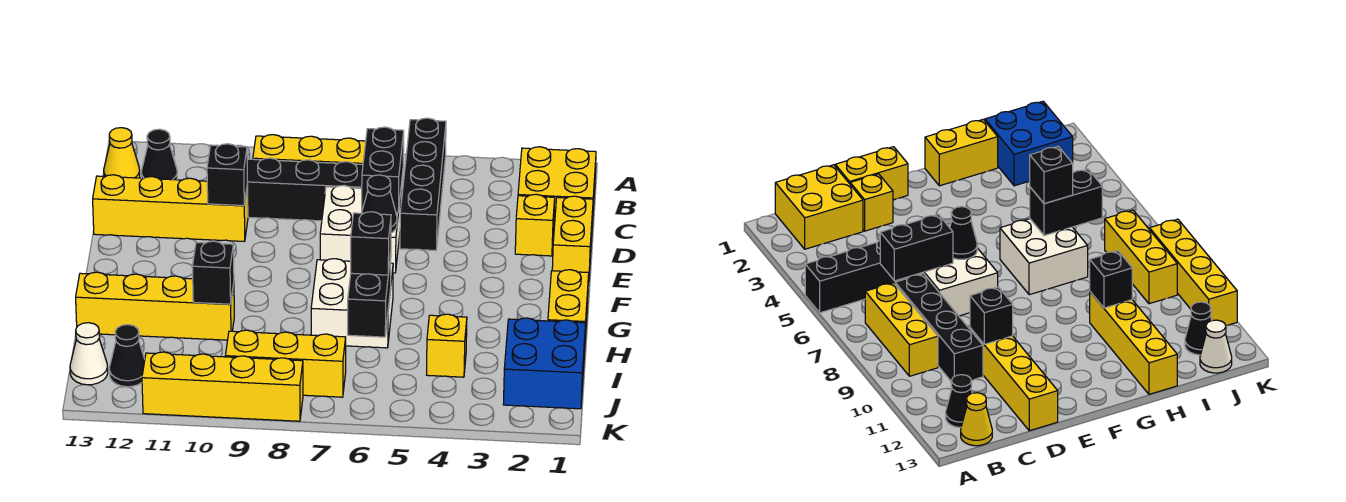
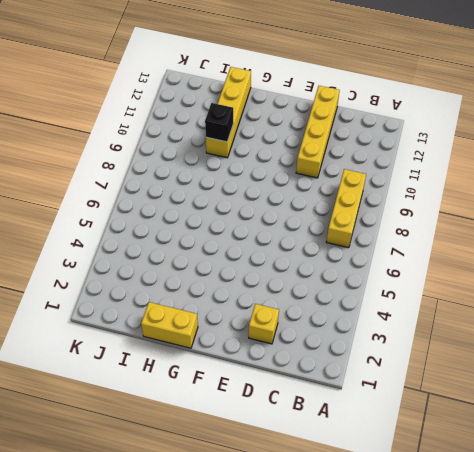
none -> black 1x4 brick [400,118,446,250]
none -> yellow 2x2 brick [518,147,596,226]
none -> black 1x1 cone [141,129,177,180]

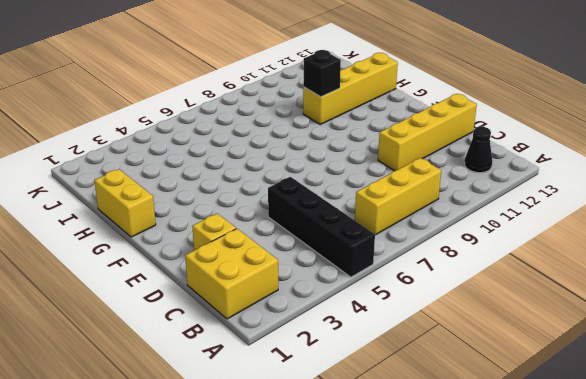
none -> yellow 1x1 cone [104,128,140,178]
none -> black 1x4 brick [247,158,363,221]
none -> yellow 1x2 brick [552,196,593,282]

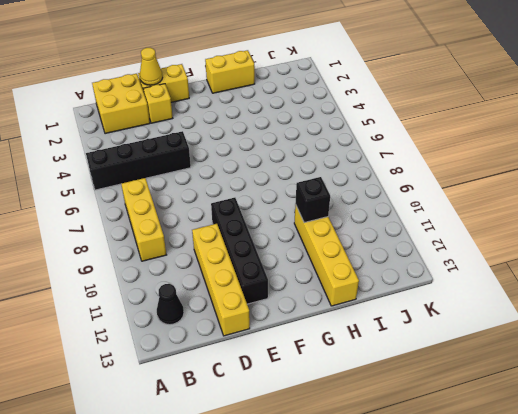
yellow 1x1 cone [140,48,163,85] -> yellow 1x1 cone moved to [104,128,140,178]
black 1x4 brick [211,198,268,304] -> black 1x4 brick moved to [247,158,363,221]
none -> white 2x2 brick [320,185,401,273]
none -> white 2x2 brick [311,259,393,348]
none -> blue 2x2 brick [503,318,586,409]

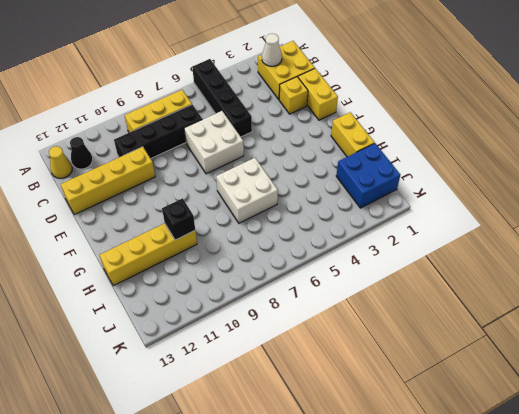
white 1x1 cone [262,33,282,66] -> white 1x1 cone moved to [70,323,108,385]
none -> yellow 1x1 brick [427,314,467,377]
none -> yellow 1x3 brick [225,330,346,397]
none -> black 1x1 cone [109,325,145,387]

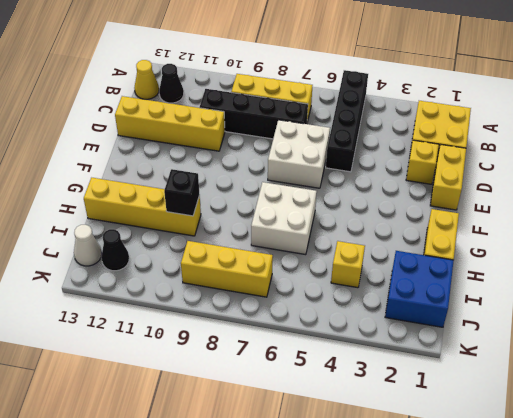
none -> yellow 1x4 brick [142,352,303,421]
none -> black 1x2 brick [362,127,404,213]
none -> black 1x1 brick [207,144,248,206]

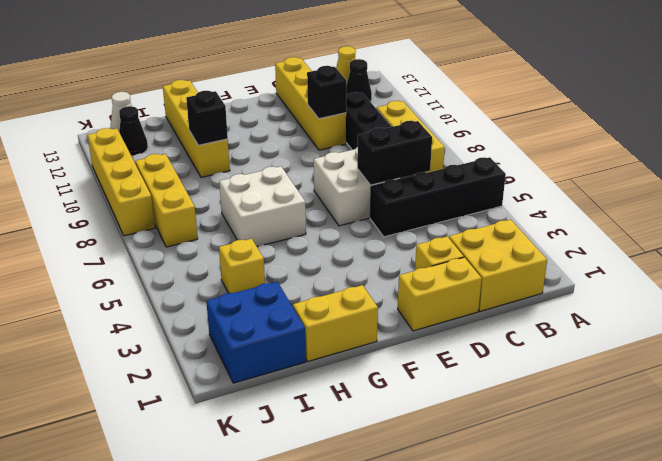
none -> black 1x1 cone [362,175,397,233]
none -> black 1x2 brick [348,255,391,337]
none -> black 1x1 brick [351,212,391,275]

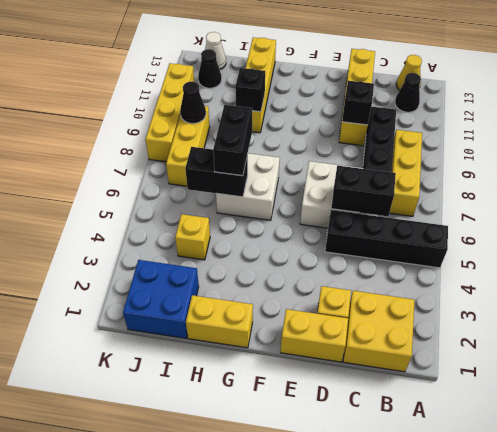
black 1x2 brick [213,105,252,176] -> black 1x1 brick [351,212,391,275]
black 1x1 cone [180,82,206,123] -> black 1x1 cone moved to [362,175,397,233]

